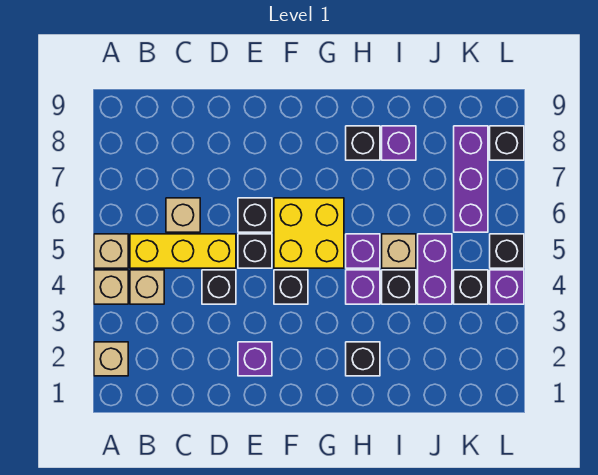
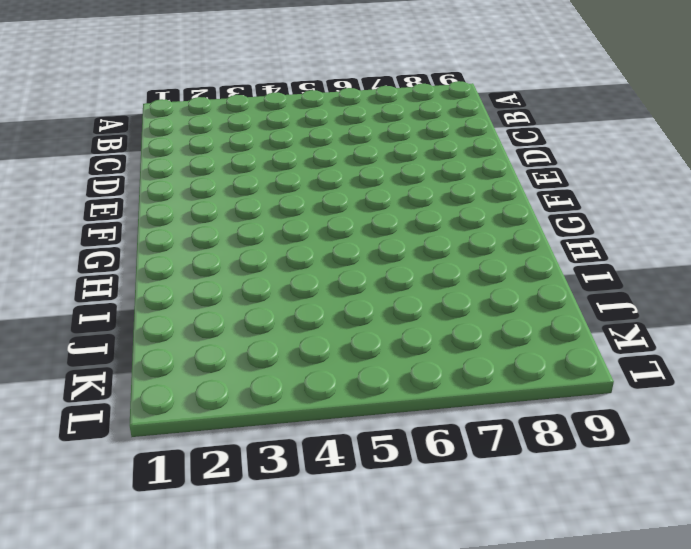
none -> tan 1x1 brick [94,342,128,376]
none -> tan 1x1 brick [94,270,128,304]
none -> tan 1x1 brick [94,234,128,268]

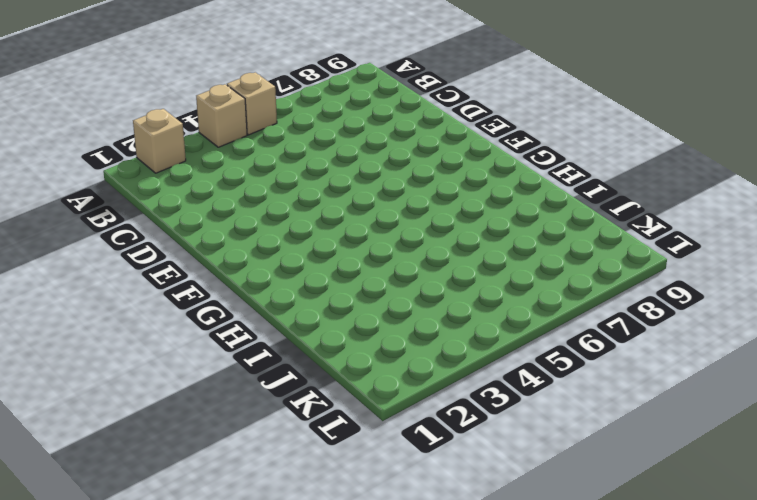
none -> tan 1x1 brick [130,270,164,304]
none -> yellow 1x3 brick [130,234,236,268]
none -> tan 1x1 brick [166,198,200,232]

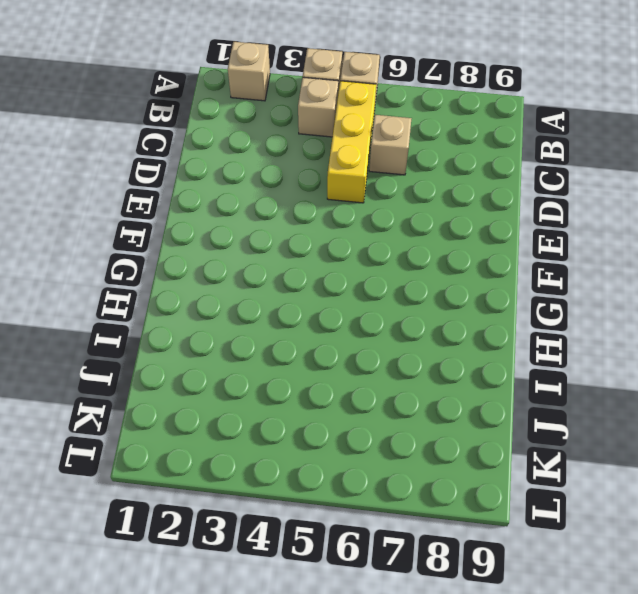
none -> black 1x1 brick [202,270,236,304]
none -> purple 1x1 brick [238,342,272,376]
none -> black 1x1 brick [238,234,272,268]

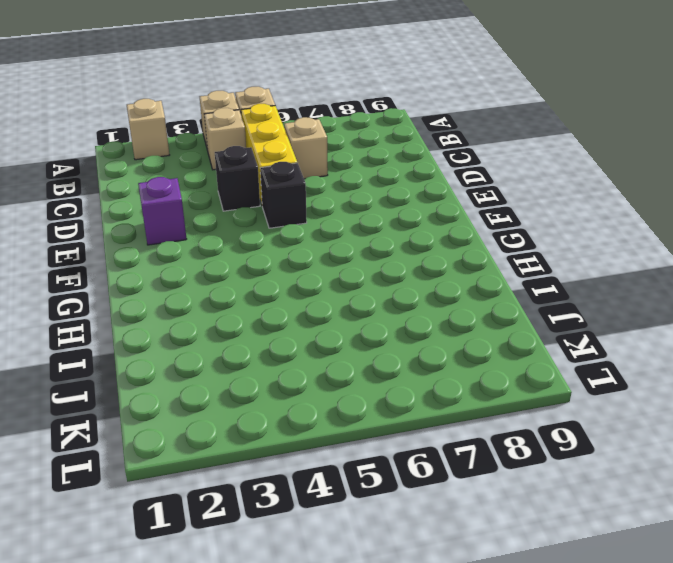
none -> black 1x1 brick [238,198,272,232]
none -> black 1x1 brick [274,270,308,304]
none -> yellow 2x2 brick [274,198,344,268]

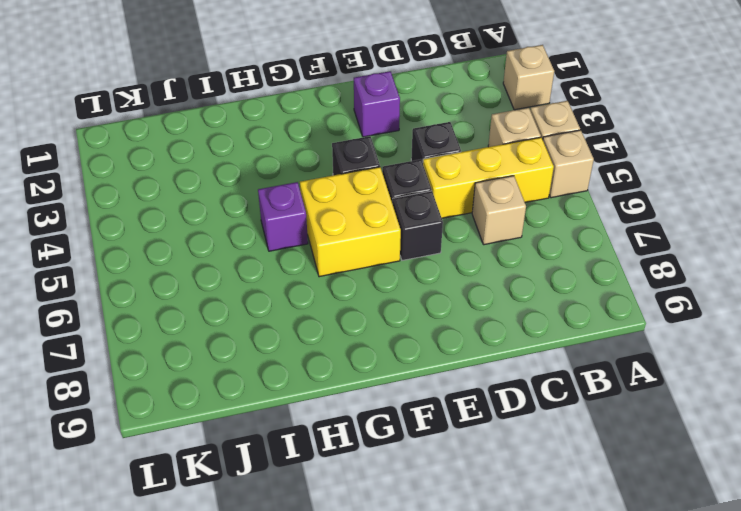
none -> black 1x1 brick [346,342,380,376]
none -> purple 1x1 brick [346,270,380,304]
none -> black 1x1 brick [346,126,380,160]

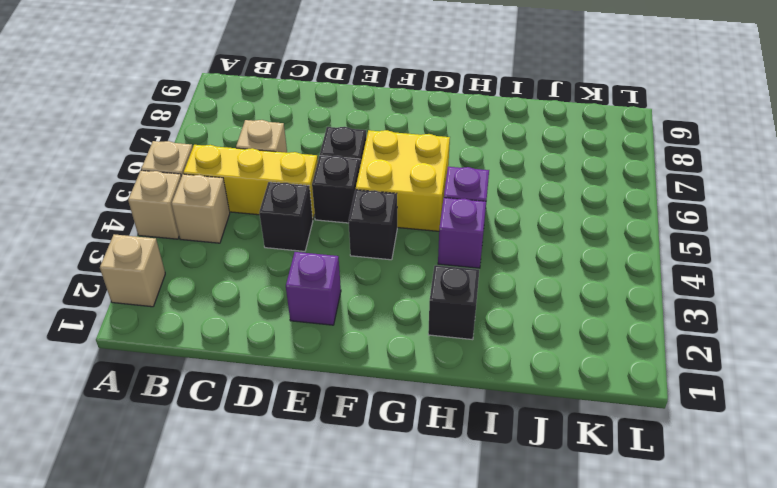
none -> black 1x1 brick [346,126,380,160]
none -> black 1x1 brick [382,270,416,304]
none -> tan 1x1 brick [382,234,416,268]

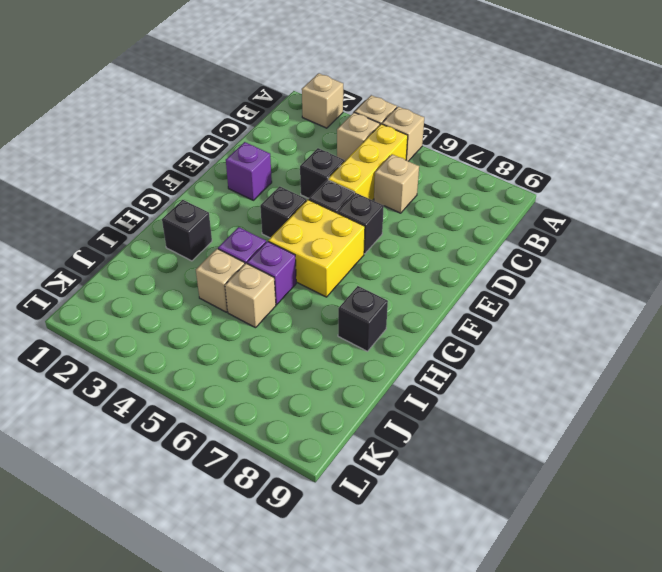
tan 1x1 brick [196,249,245,312] -> black 1x1 brick [382,270,416,304]
none -> purple 1x1 brick [382,126,416,160]
none -> purple 1x2 brick [418,234,452,304]
none -> black 1x1 brick [454,270,488,304]

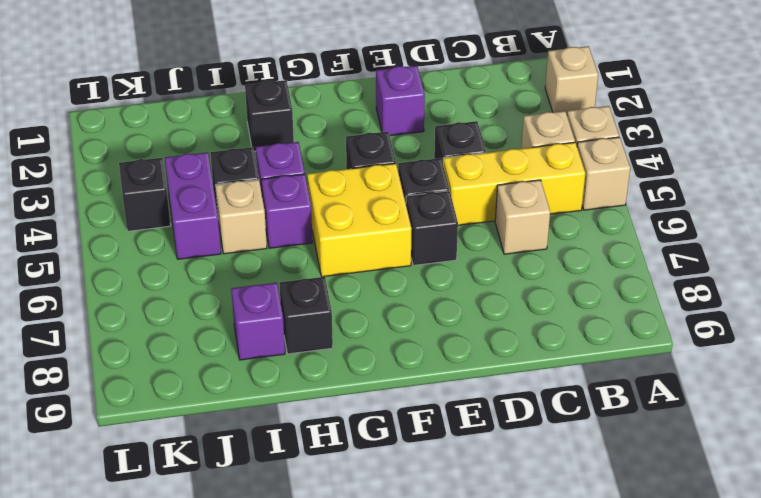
none -> purple 1x3 brick [454,126,488,232]
none -> purple 1x1 brick [490,270,524,304]
none -> black 1x1 brick [490,234,524,268]

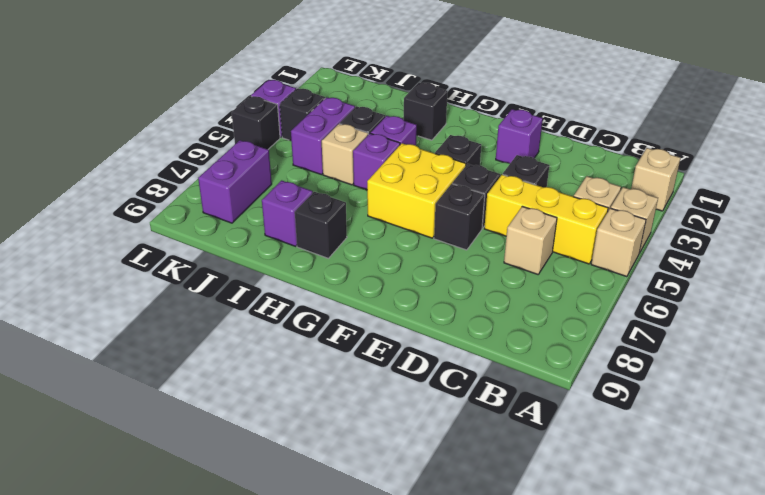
purple 1x2 brick [198,140,272,223] -> purple 1x3 brick [454,126,488,232]
none -> black 1x1 brick [490,126,524,160]

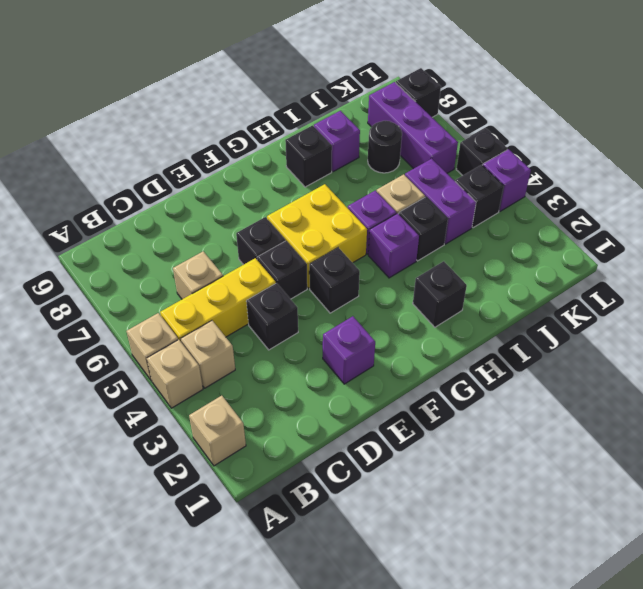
black 1x1 round brick [368,121,402,173] -> none

